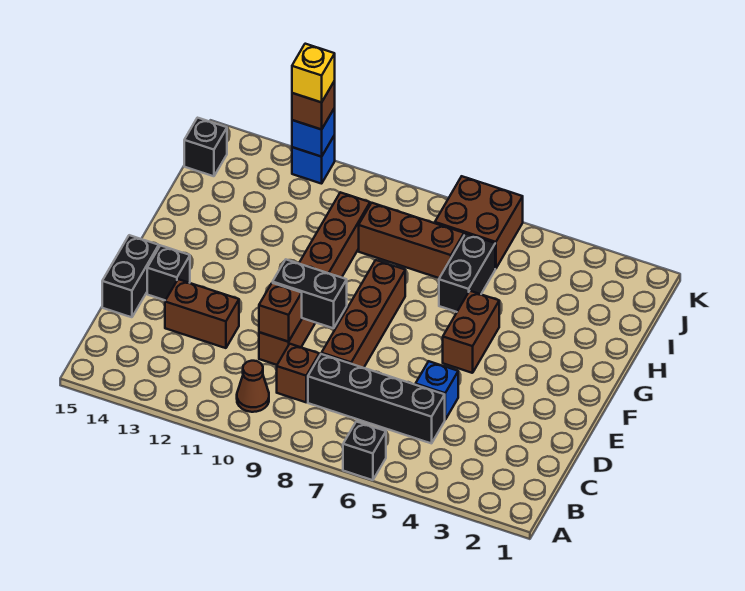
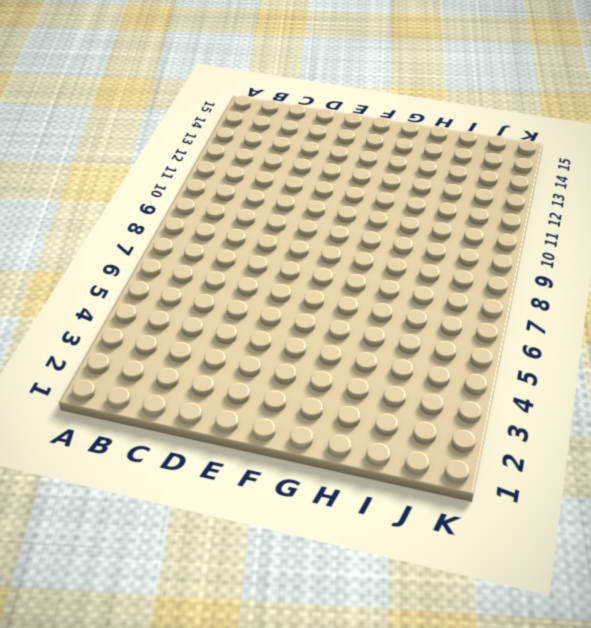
none -> black 1x1 brick [343,422,386,480]
none -> brown 1x1 cone [237,361,269,412]
none -> black 1x4 brick [308,354,445,443]

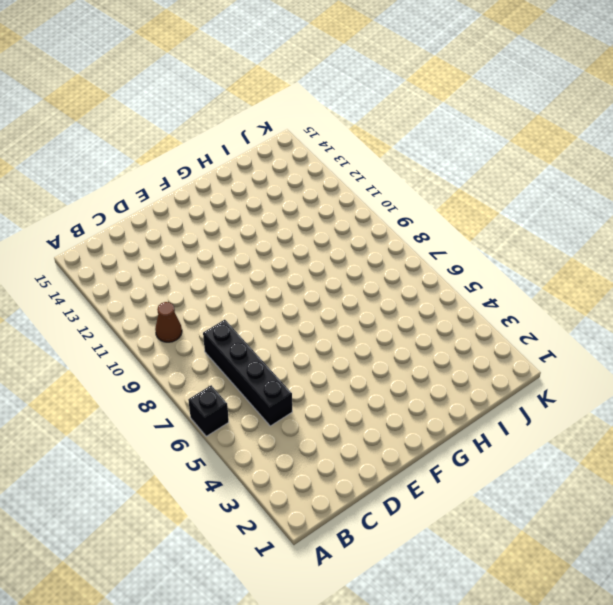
none -> brown 1x1 brick [277,344,319,402]
none -> blue 1x1 brick [415,361,458,420]
none -> brown 1x4 brick [322,260,405,368]

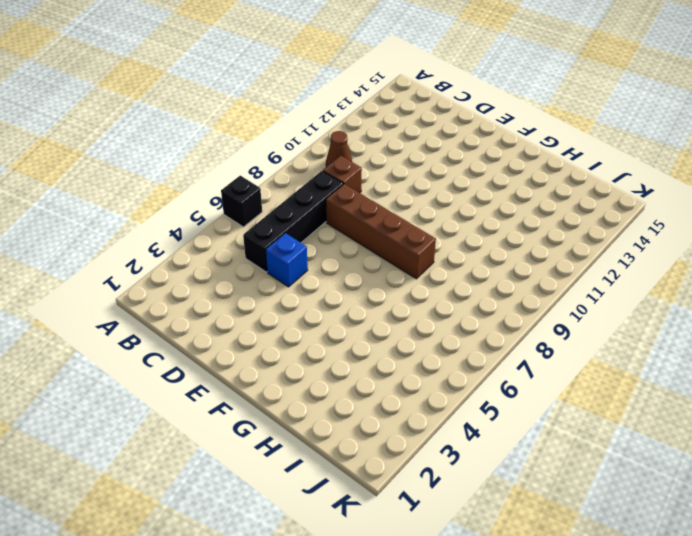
none -> brown 1x6 brick [259,192,370,365]
none -> brown 1x2 brick [165,279,239,348]
none -> black 1x2 brick [102,235,159,317]

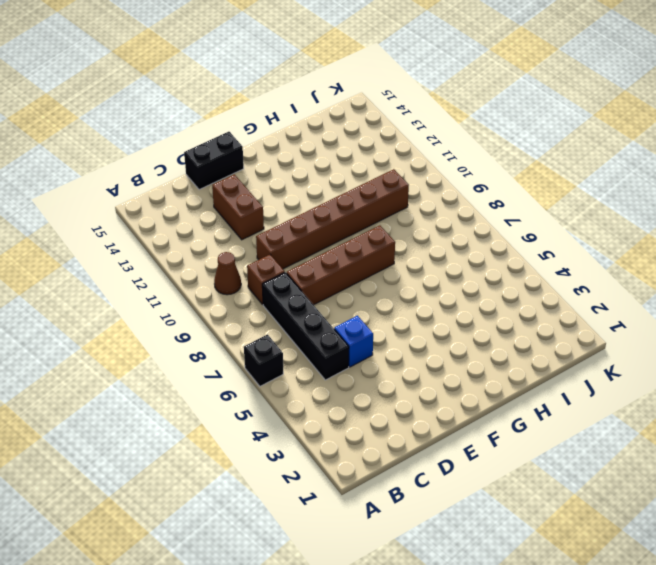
none -> black 1x1 brick [147,245,190,300]
none -> brown 1x2 brick [443,291,499,373]
none -> black 1x2 brick [439,234,495,312]

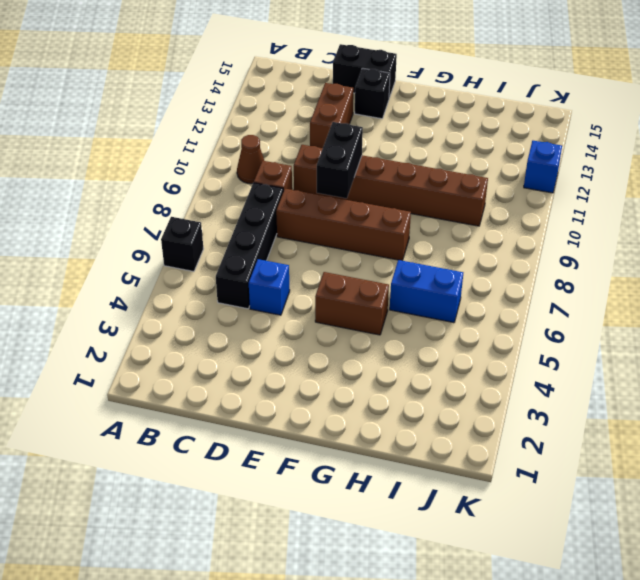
blue 1x2 brick [390,260,463,323] -> black 1x2 brick [439,234,495,312]
none -> brown 1x3 brick [359,203,464,278]
none -> brown 2x2 brick [435,176,523,269]
none -> black 1x1 brick [184,118,227,176]

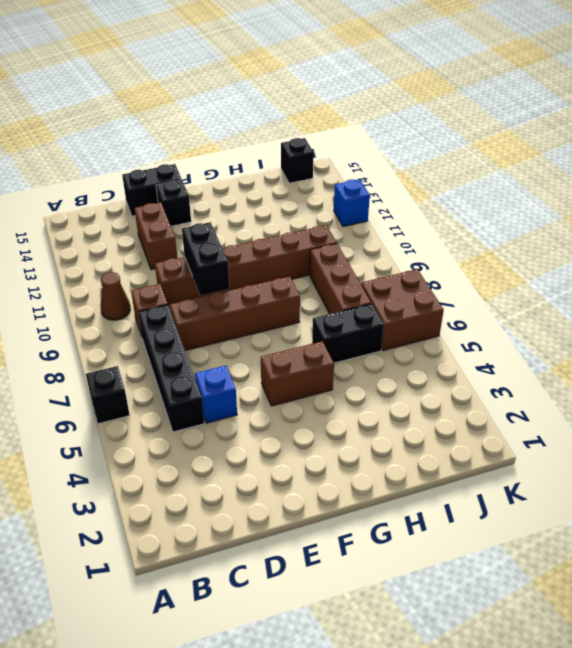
none -> brown 1x1 brick [259,283,302,342]
none -> blue 1x1 brick [292,108,335,157]
none -> brown 1x1 brick [292,81,335,130]

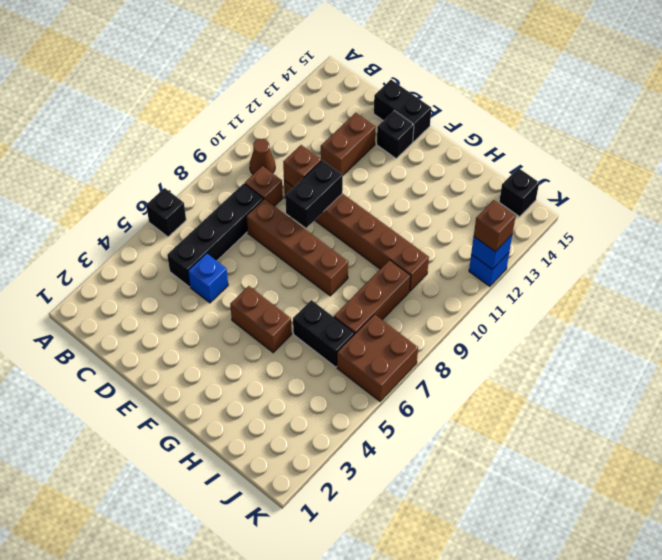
none -> yellow 1x1 brick [292,44,335,102]

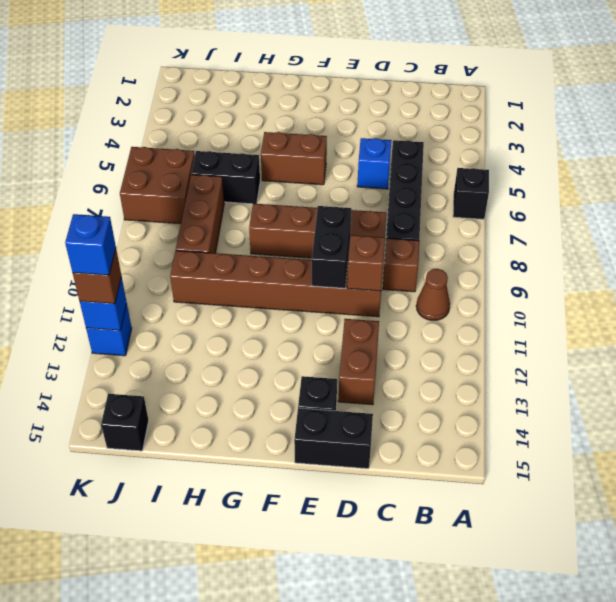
blue 1x1 brick [65,214,116,275] -> yellow 1x1 brick [292,44,335,102]

